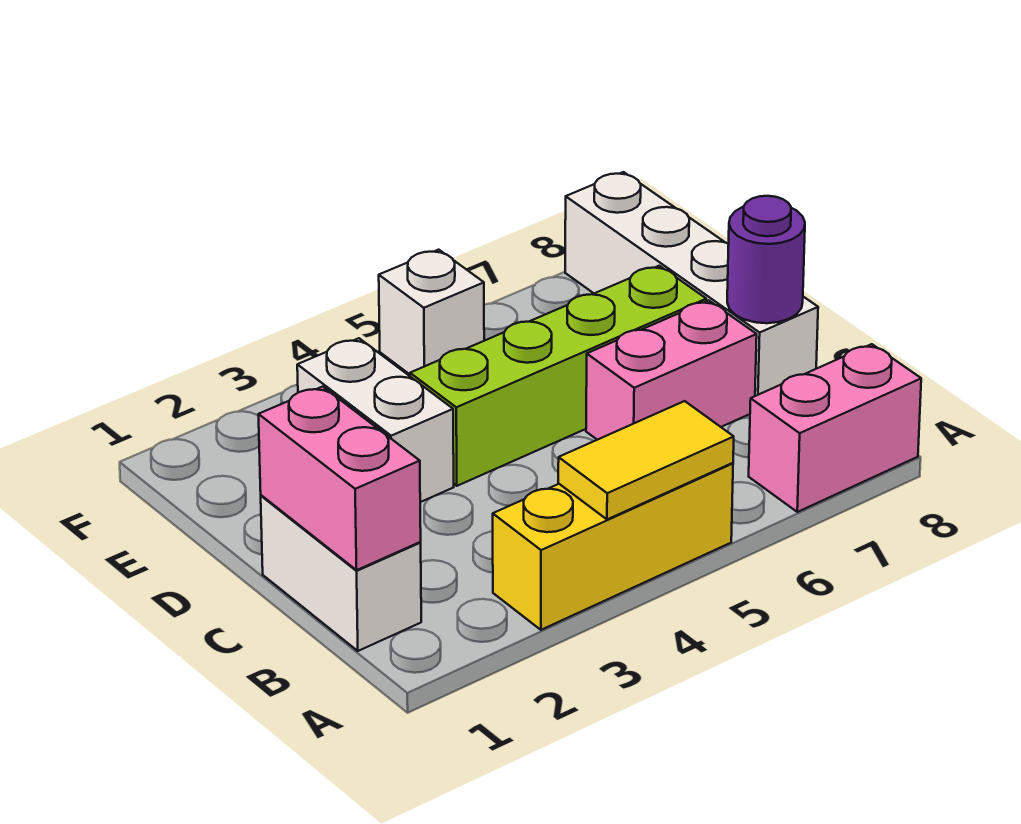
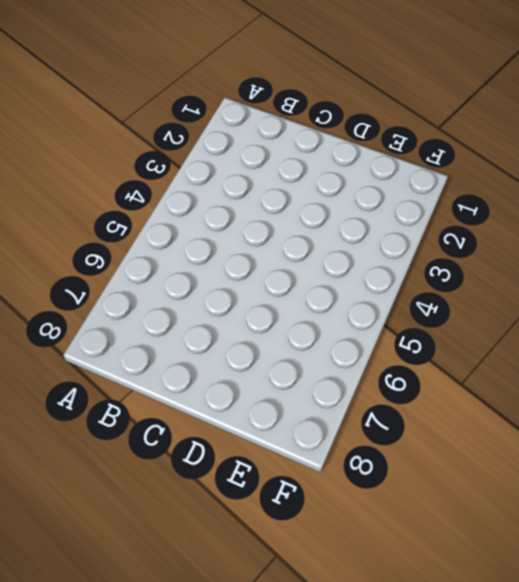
none -> yellow 1x3 brick [493,463,733,630]
none -> pink 1x2 brick [749,344,921,512]

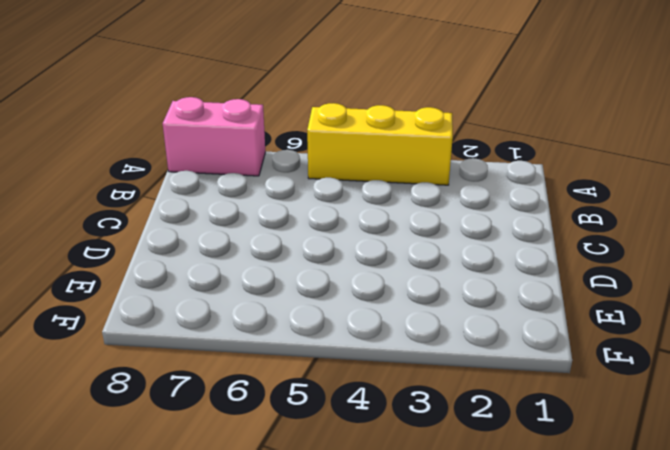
none -> white 1x2 brick [261,495,421,651]
none -> pink 1x2 brick [586,300,757,440]

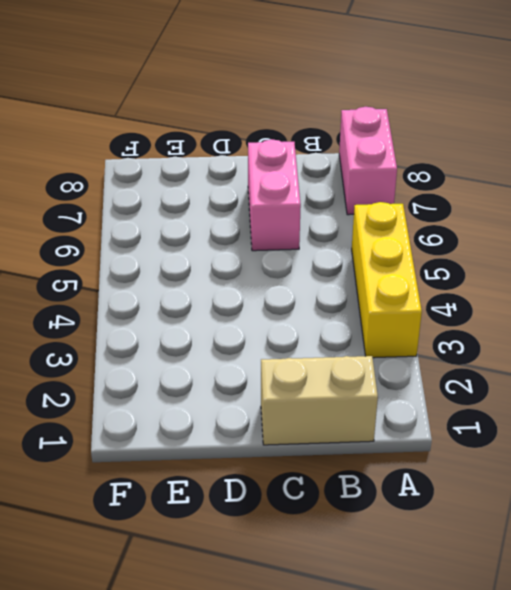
tan 1x2 brick [261,356,378,445] -> white 1x2 brick [261,495,421,651]
none -> white 1x4 brick [565,172,818,396]
none -> white 1x2 brick [297,338,454,502]

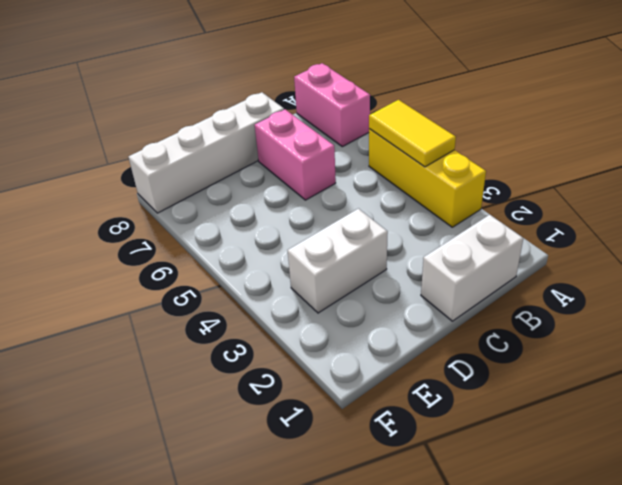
none -> lime 1x4 brick [410,266,706,486]
none -> white 1x1 brick [379,250,484,374]

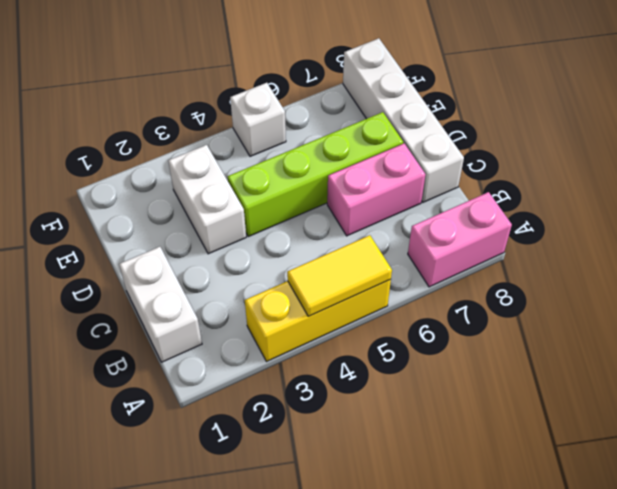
none -> pink 1x2 brick [258,387,421,570]
none -> purple 1x1 round brick [727,196,805,323]

